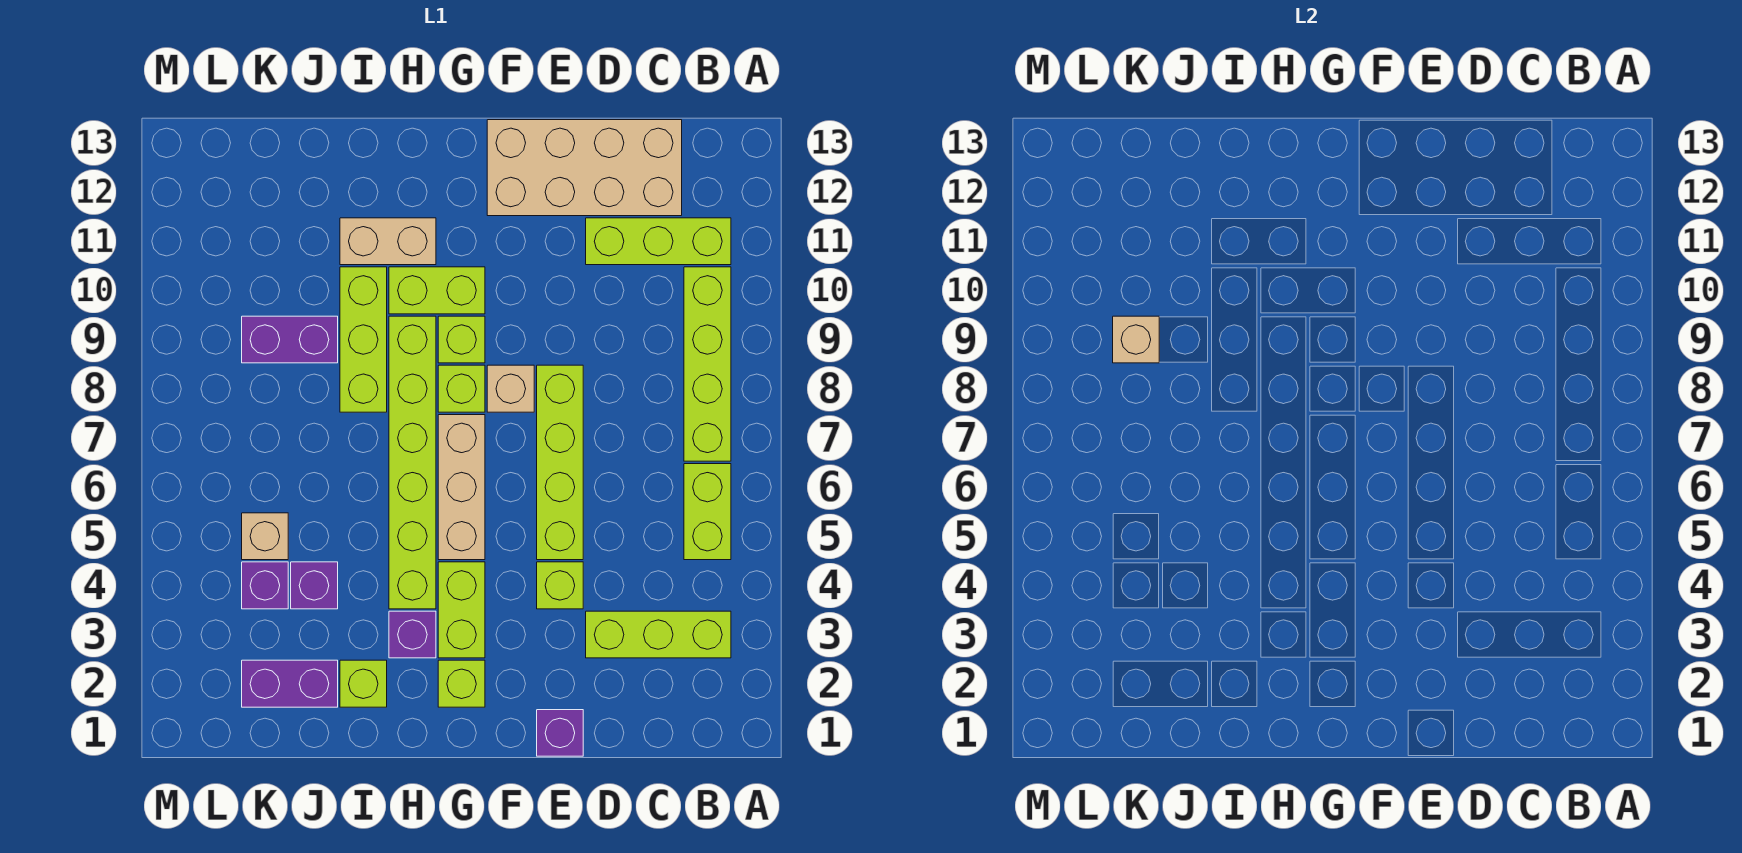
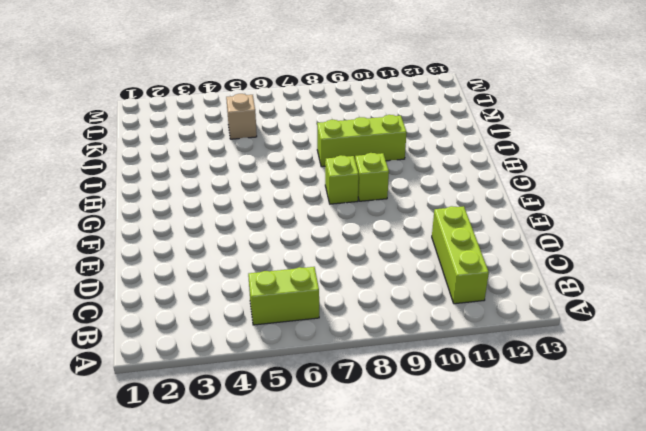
none -> lime 1x3 brick [586,611,731,658]
none -> lime 1x4 brick [684,267,731,461]
none -> tan 2x4 brick [487,120,682,216]

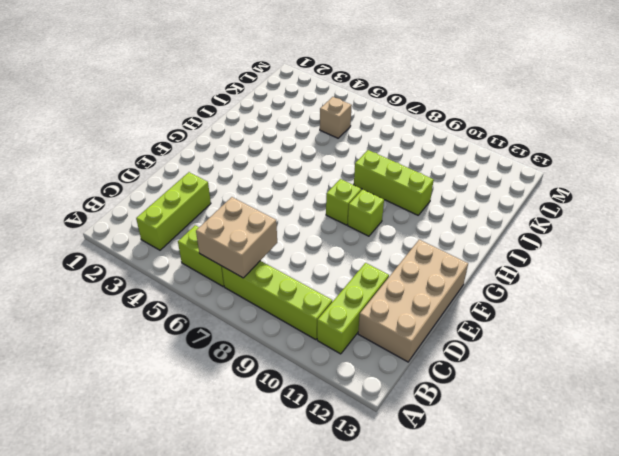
tan 2x2 brick [196,197,277,278] -> none
none -> purple 1x1 brick [537,710,583,756]
none -> lime 1x1 brick [537,562,583,609]
none -> lime 1x4 brick [537,365,583,560]

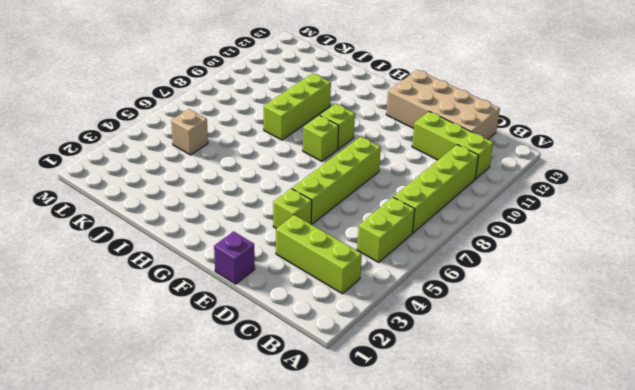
none -> tan 1x1 brick [487,365,534,412]
none -> lime 1x1 brick [438,660,485,707]
none -> lime 1x2 brick [438,562,485,658]

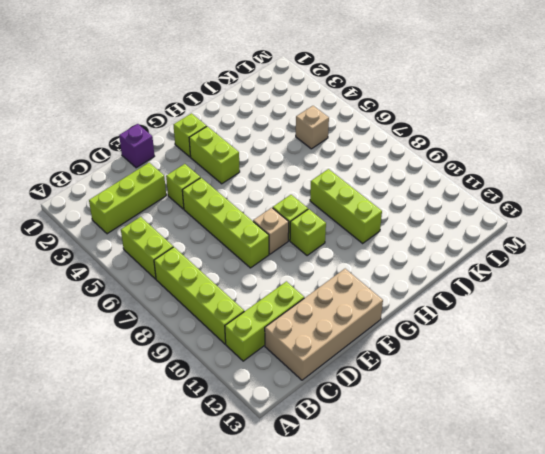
none -> tan 1x3 brick [438,415,485,560]
none -> lime 1x2 brick [389,267,485,314]
none -> purple 1x1 brick [389,611,436,658]

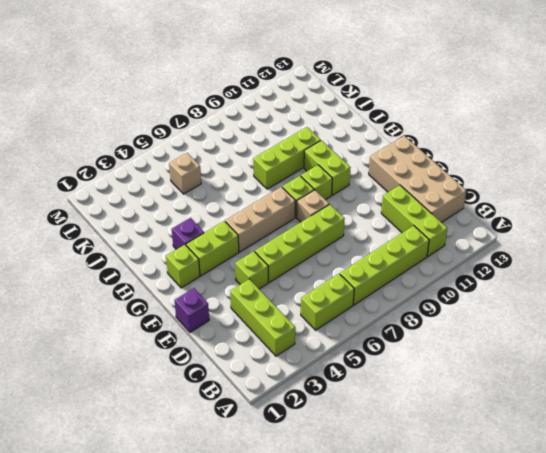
none -> lime 1x6 brick [389,316,436,609]
none -> tan 1x2 brick [340,218,436,265]
none -> lime 1x1 brick [340,660,387,707]

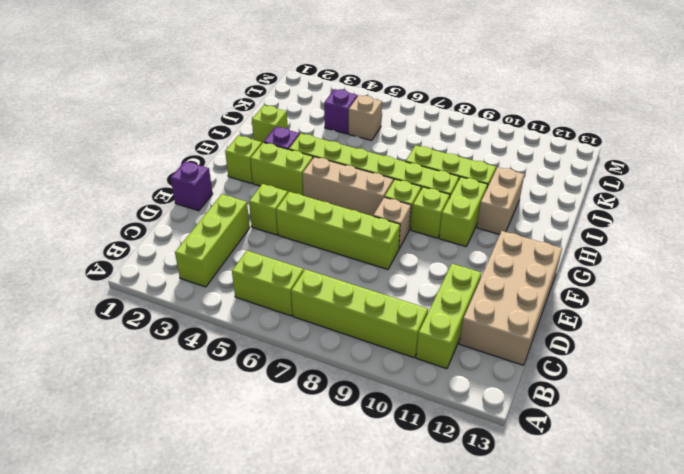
none -> purple 1x2 brick [242,660,338,707]
none -> purple 1x1 brick [291,562,338,609]
none -> purple 1x2 brick [242,316,338,363]

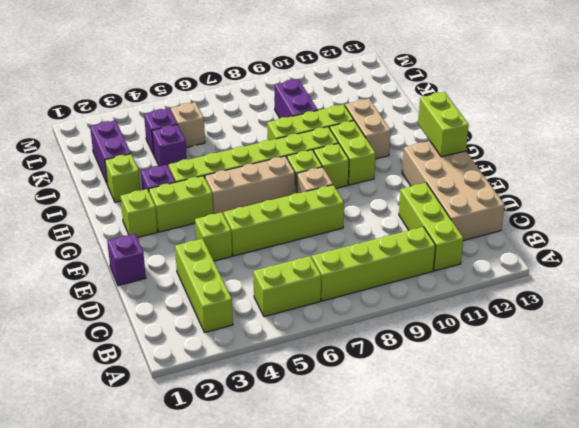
lime 1x2 brick [418,92,469,157] -> none
none -> tan 1x1 brick [1113,316,1159,363]

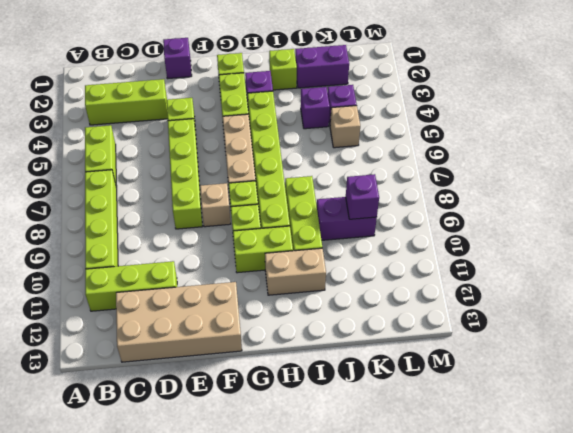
purple 1x1 brick [346,174,379,219] -> tan 1x1 brick [1113,316,1159,363]

